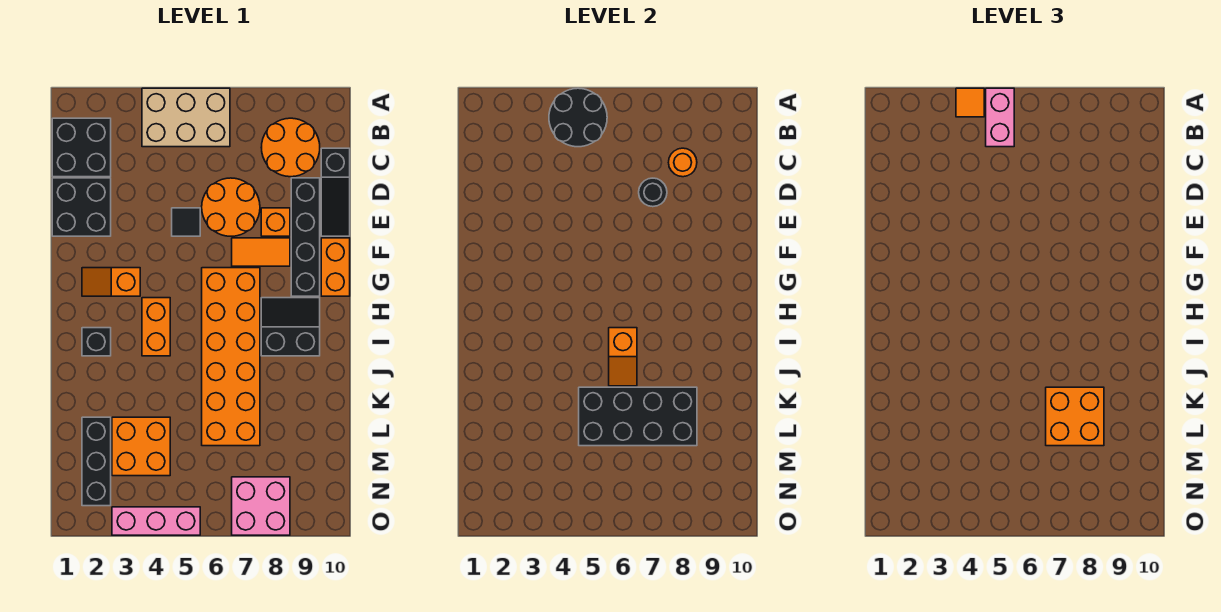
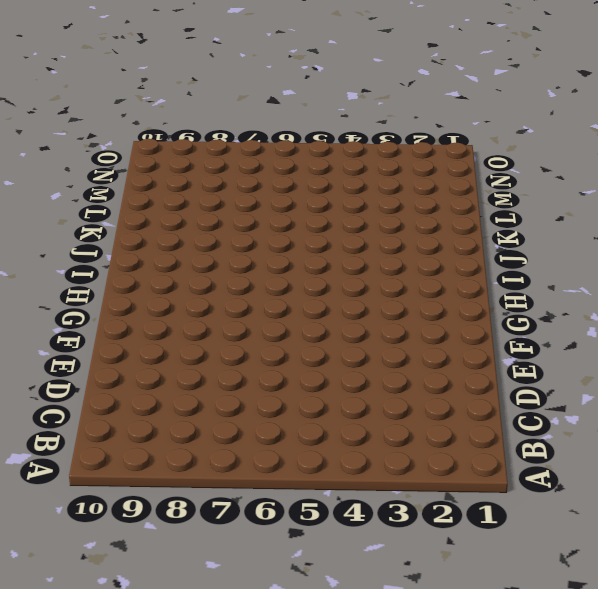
none -> tan 2x3 brick [142,88,230,147]
none -> black 2x2 brick [52,118,111,177]
none -> orange 2x2 round brick [261,118,320,177]

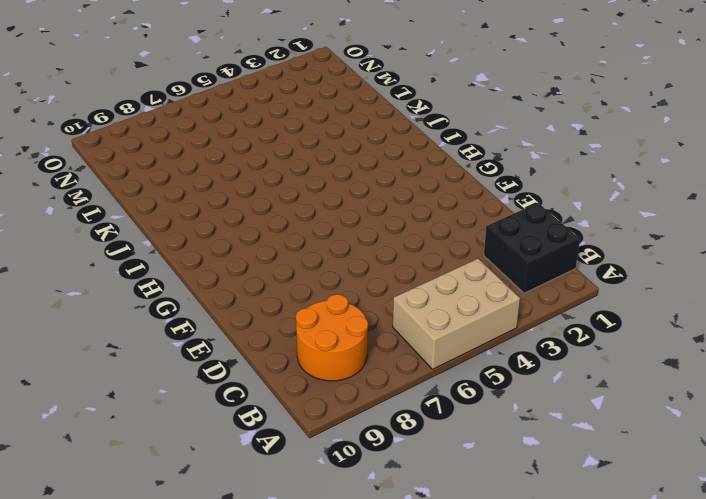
none -> black 1x3 slope [321,148,350,236]
none -> black 2x2 brick [52,178,111,236]
none -> orange 2x2 round brick [202,178,260,236]

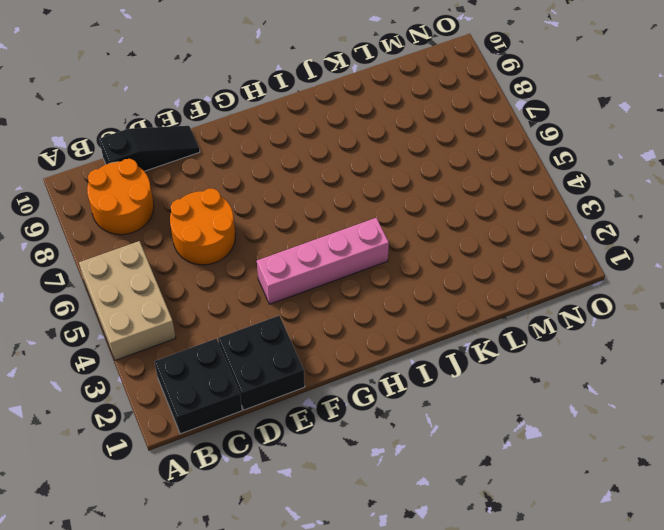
pink 1x4 brick [257,218,389,304] -> orange 1x2 brick [142,298,170,356]
none -> black 1x4 brick [291,178,320,296]
none -> black 1x1 tile [172,208,200,236]
none -> orange 1x1 brick [261,208,290,236]

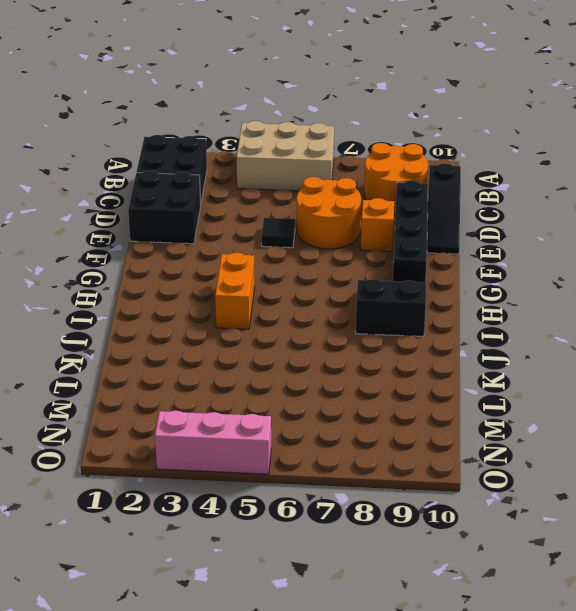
none -> orange 1x2 tile [232,238,290,266]
none -> orange 1x2 brick [321,238,350,296]
none -> orange 1x2 slope [82,268,140,296]

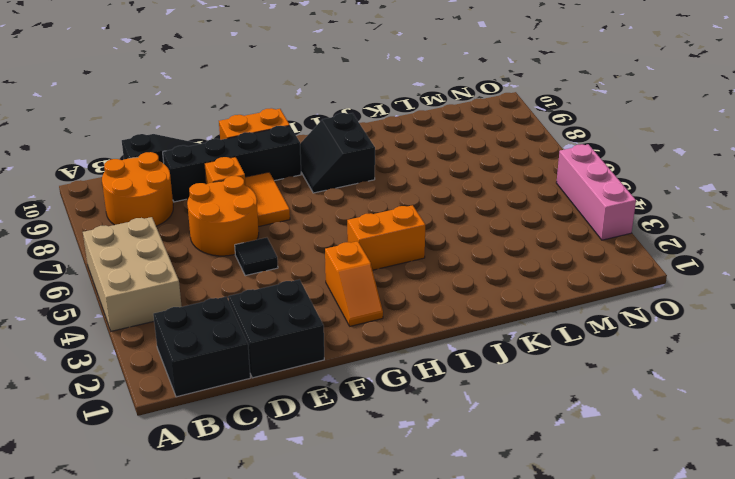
none -> orange 2x6 brick [202,268,260,446]
none -> black 1x1 brick [82,328,111,356]
none -> black 1x3 brick [82,417,111,506]

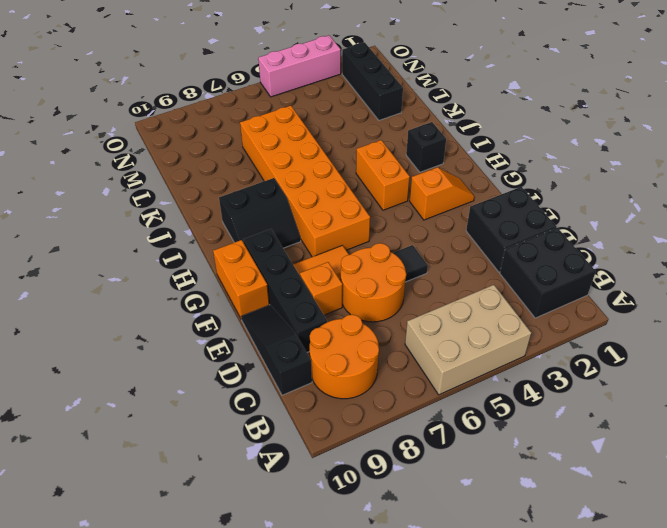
none -> orange 2x2 brick [112,417,170,476]
none -> pink 2x2 brick [232,477,290,535]
none -> black 2x2 round brick [549,88,607,147]

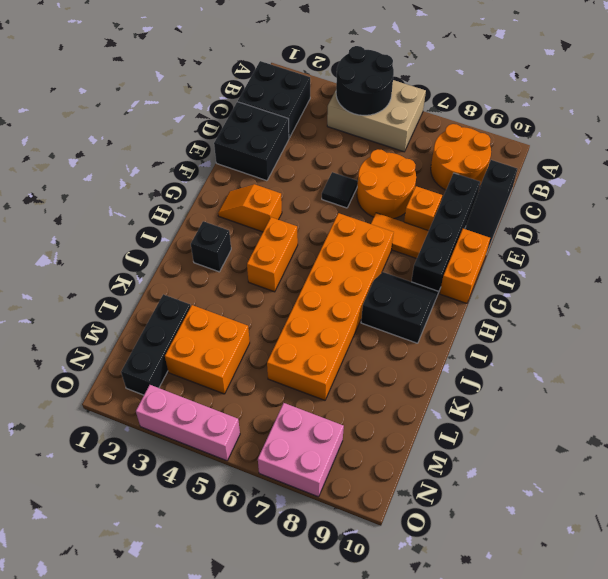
none -> orange 1x1 round brick [669,148,697,177]
none -> black 1x1 round brick [639,178,667,207]
none -> orange 1x2 slope [609,328,637,386]

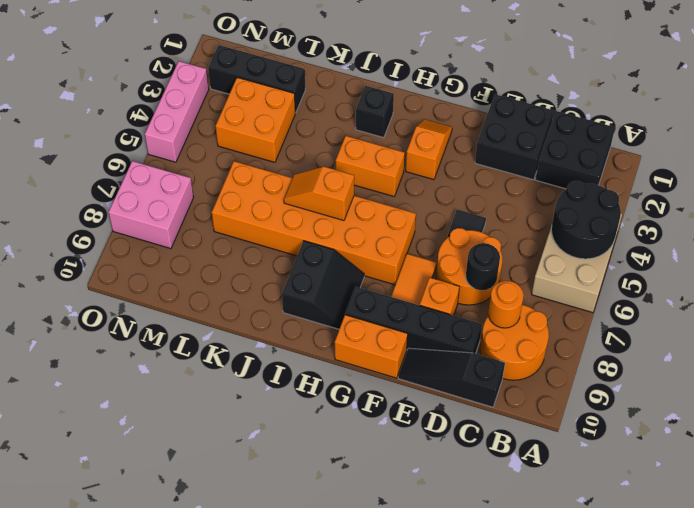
none -> black 2x4 brick [579,387,697,446]
none -> orange 1x1 tile [956,88,984,117]
none -> pink 1x2 brick [986,88,1014,147]

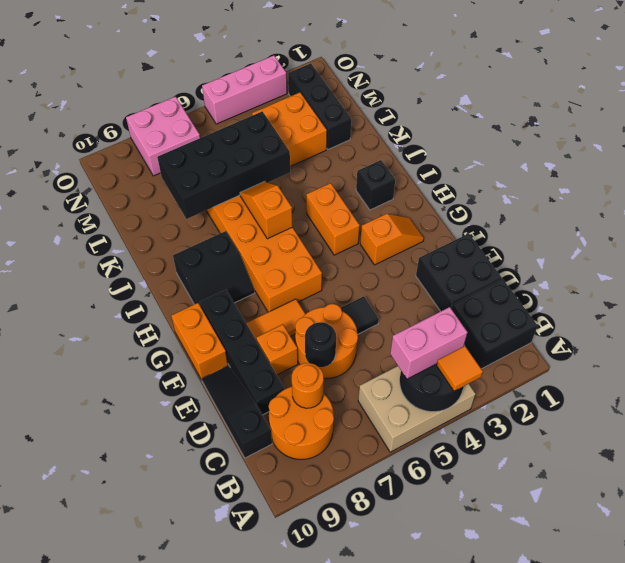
pink 1x2 brick [390,307,467,379] -> pink 1x2 brick turned to [986,88,1014,147]
none -> orange 2x2 brick [1046,387,1104,446]

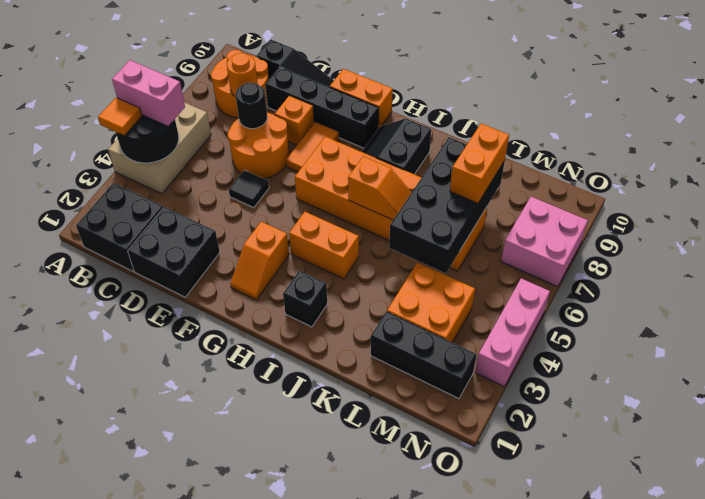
orange 1x2 brick [450,124,509,203] -> orange 2x2 brick [1046,387,1104,446]

